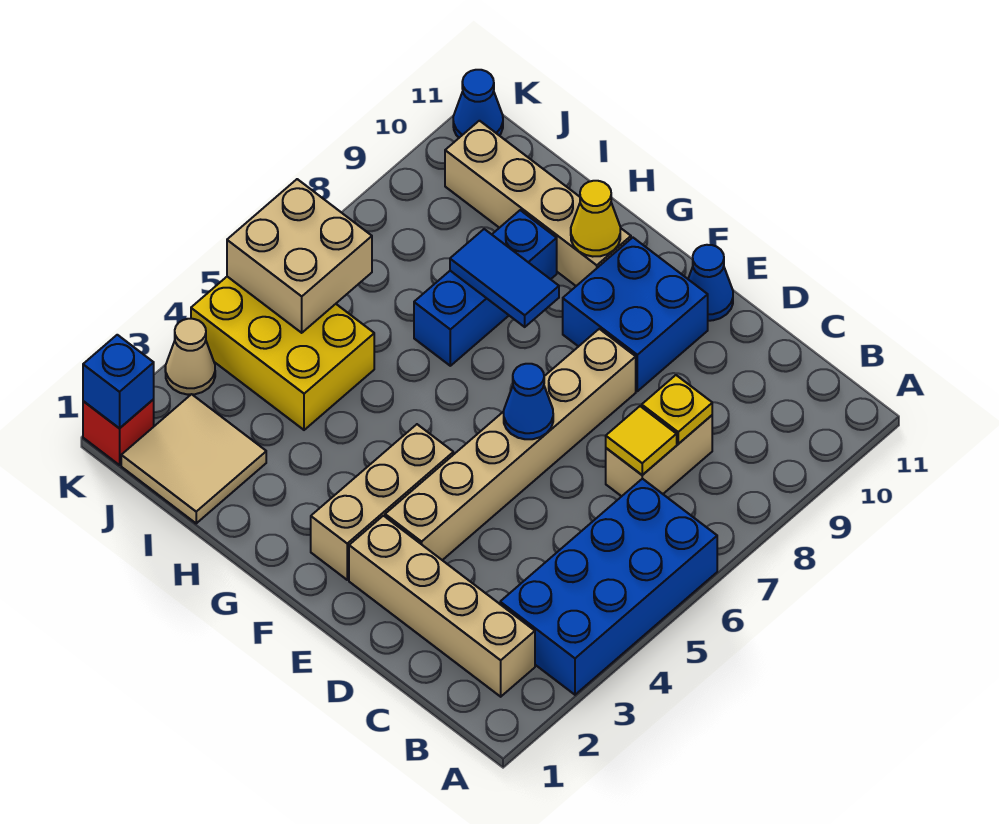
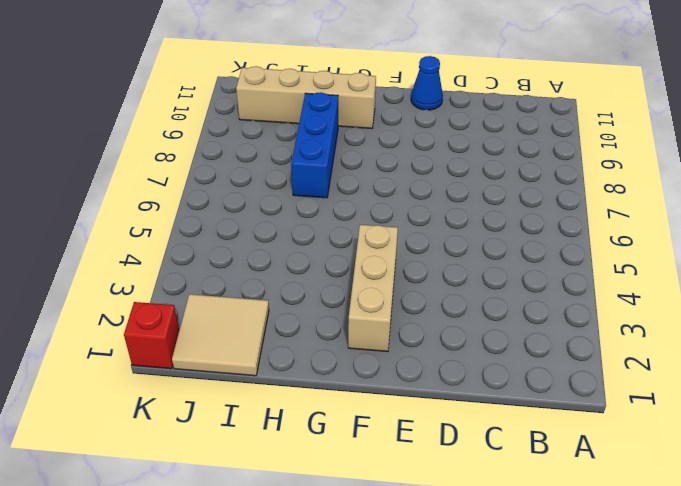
none -> blue 2x4 brick [500,479,717,695]
none -> tan 1x4 brick [349,516,535,697]
none -> tan 1x2 brick [606,415,712,496]

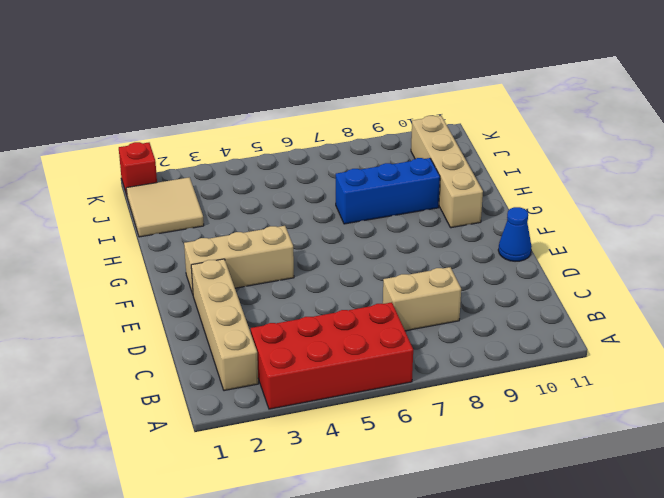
red 2x4 brick [251,302,413,409] -> blue 2x4 brick [500,479,717,695]
none -> tan 1x6 brick [385,329,636,560]
none -> blue 2x2 brick [563,238,708,391]
none -> yellow 2x3 brick [191,277,374,430]

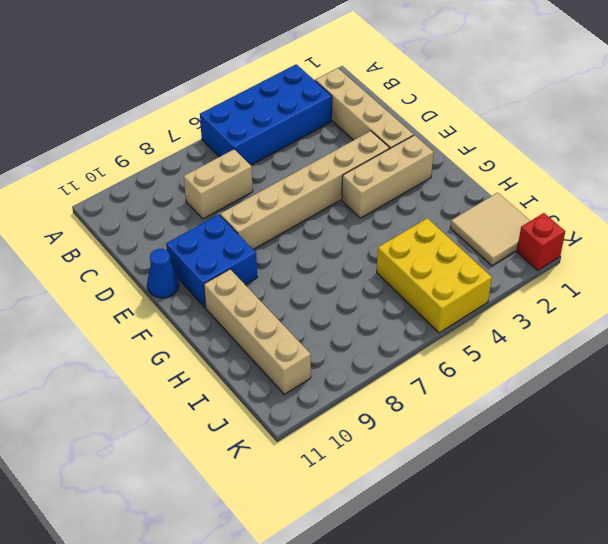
none -> blue 1x3 brick [414,210,557,366]
none -> tan 1x1 cone [165,319,215,395]
none -> blue 1x1 cone [453,70,503,138]

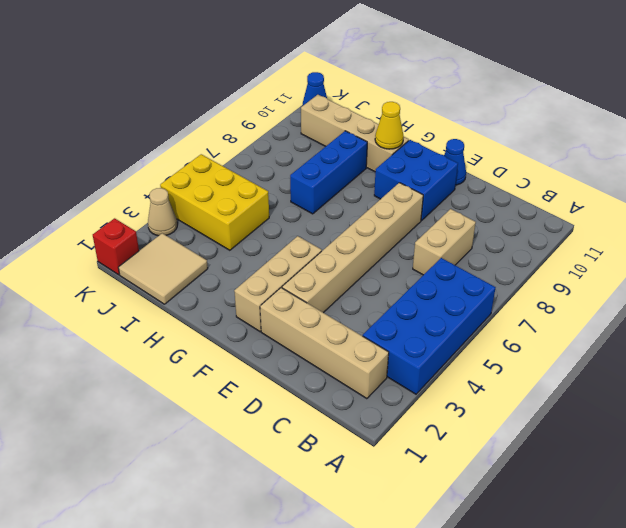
none -> yellow 1x1 tile [606,406,677,475]
none -> yellow 1x1 plate [642,375,712,444]
none -> blue 1x1 cone [504,364,553,439]

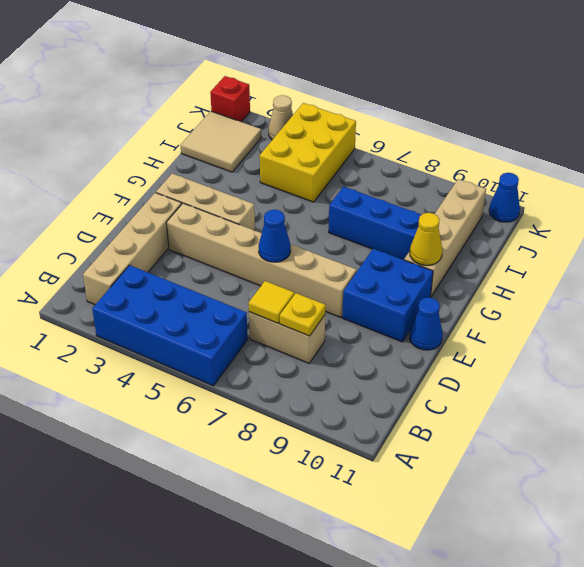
none -> blue 1x2 tile [450,229,559,327]
none -> tan 2x2 brick [227,179,372,333]
none -> blue 1x1 brick [83,335,154,428]

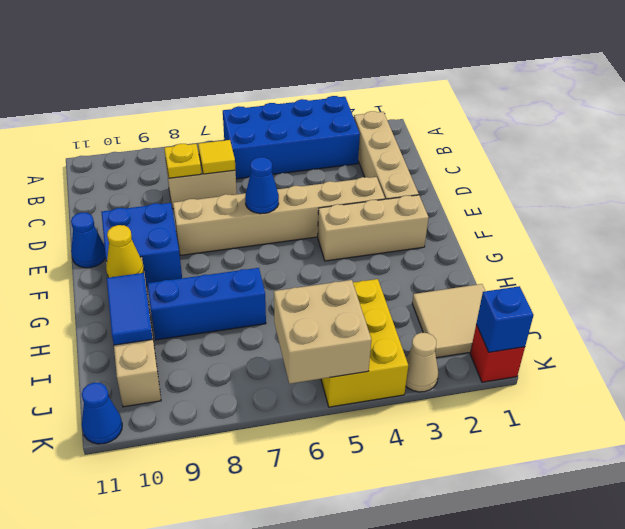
blue 1x2 tile [107,273,153,345] -> blue 1x2 tile moved to [450,229,559,327]

